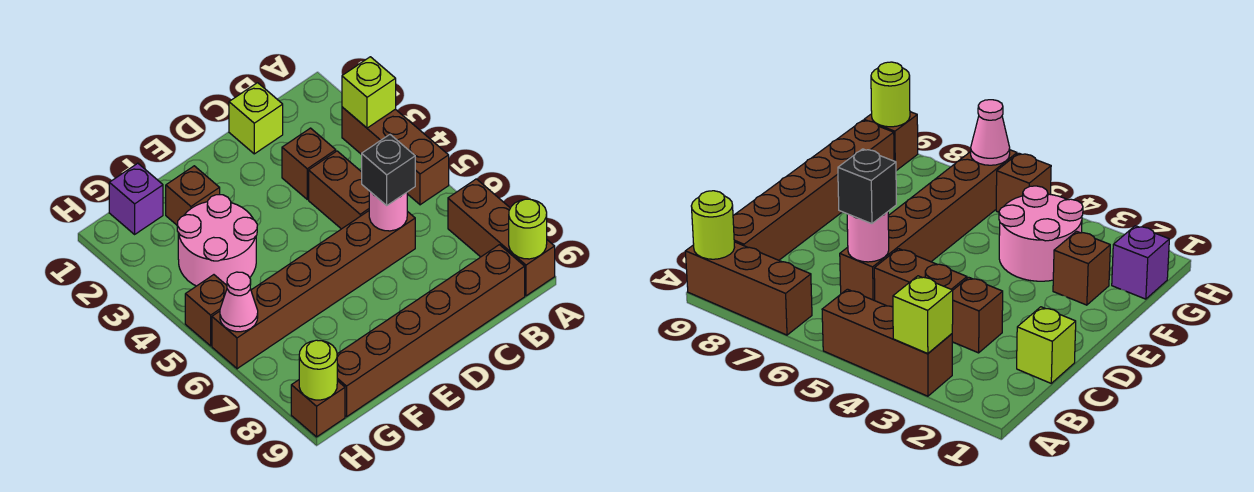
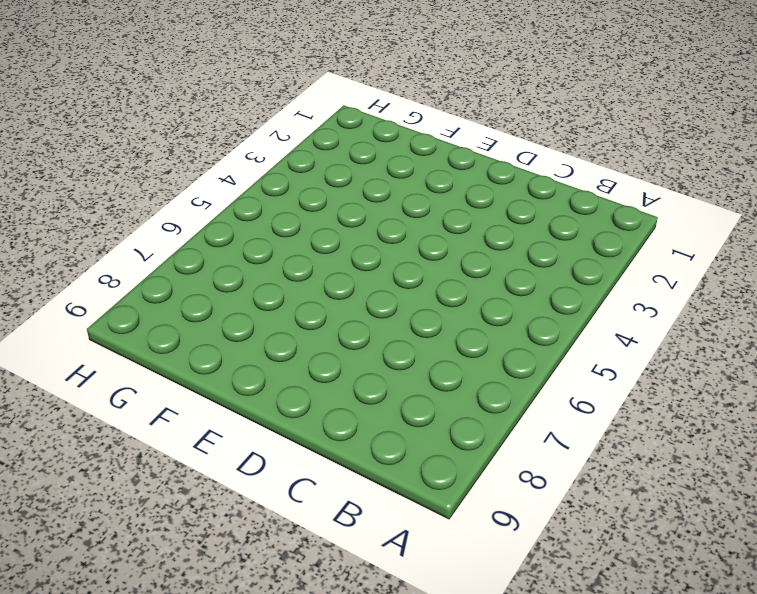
none -> brown 1x3 brick [342,107,449,205]
none -> brown 1x3 brick [448,179,555,296]
none -> brown 1x6 brick [337,245,525,417]

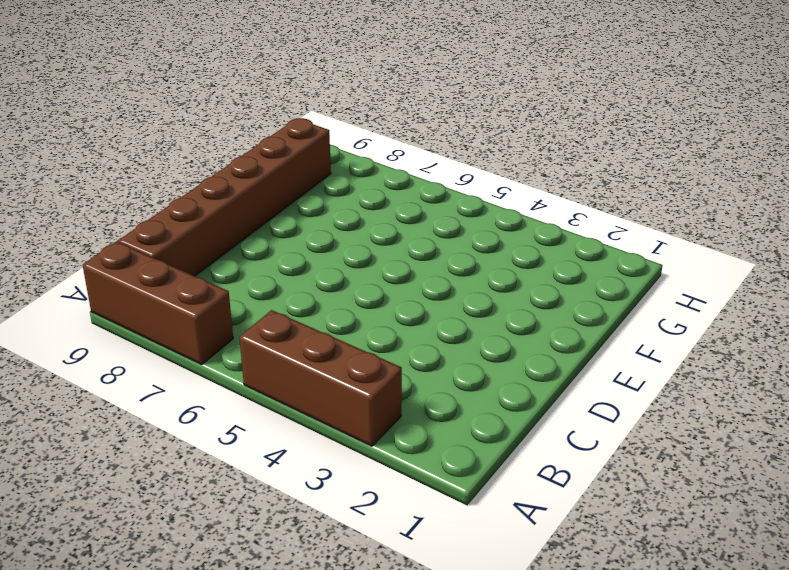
none -> lime 1x1 brick [229,83,283,154]
none -> brown 1x1 brick [282,128,336,199]
none -> brown 1x2 brick [309,151,369,229]

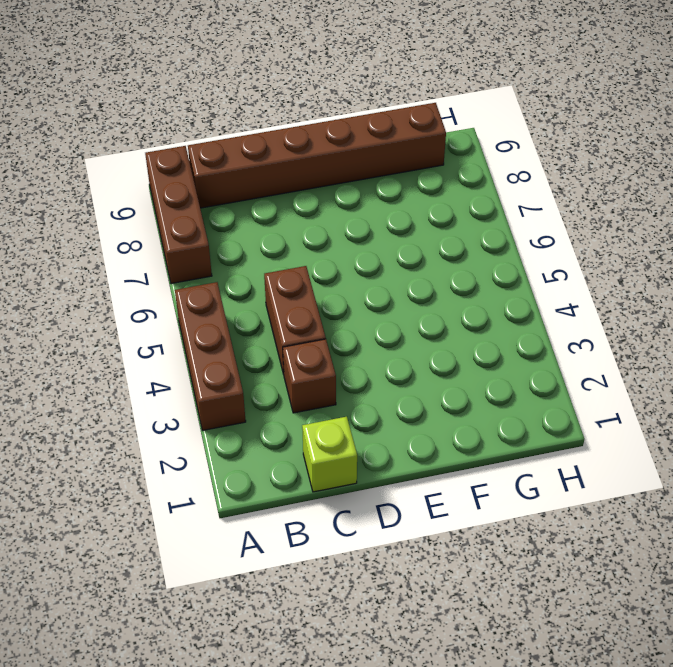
none -> brown 1x6 brick [212,211,415,369]
none -> brown 1x1 brick [166,166,220,225]
none -> pink 2x2 round brick [177,195,257,286]

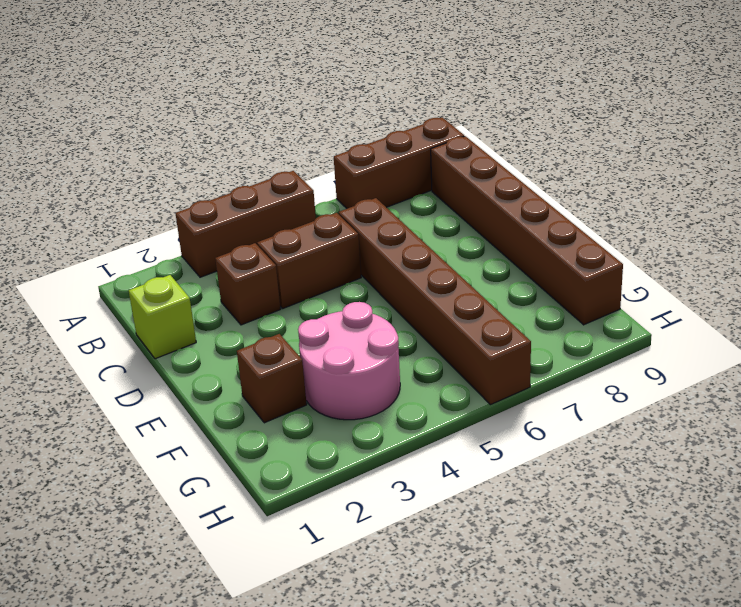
none -> purple 1x1 brick [109,163,163,234]
none -> brown 1x1 brick [185,275,227,346]
none -> brown 1x1 brick [291,380,345,437]

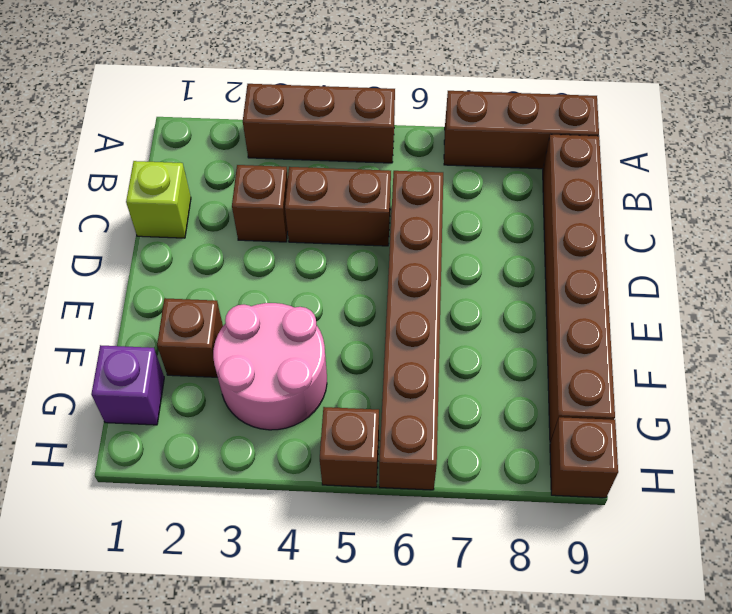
none -> lime 1x1 brick [342,57,396,128]
none -> lime 1x1 round brick [509,199,547,259]
none -> pink 1x1 round brick [369,191,407,231]

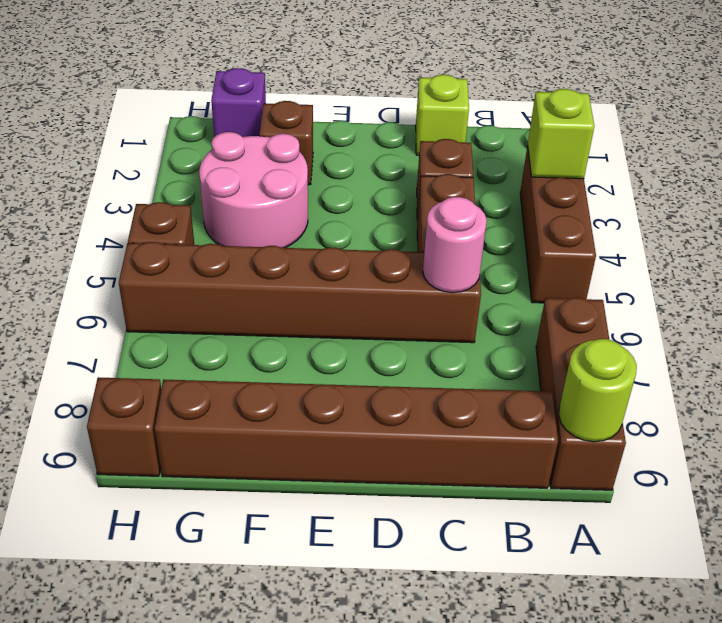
none -> pink 1x1 cone [220,272,258,332]
none -> lime 1x1 round brick [299,340,337,400]
none -> black 1x1 brick [362,135,415,205]

